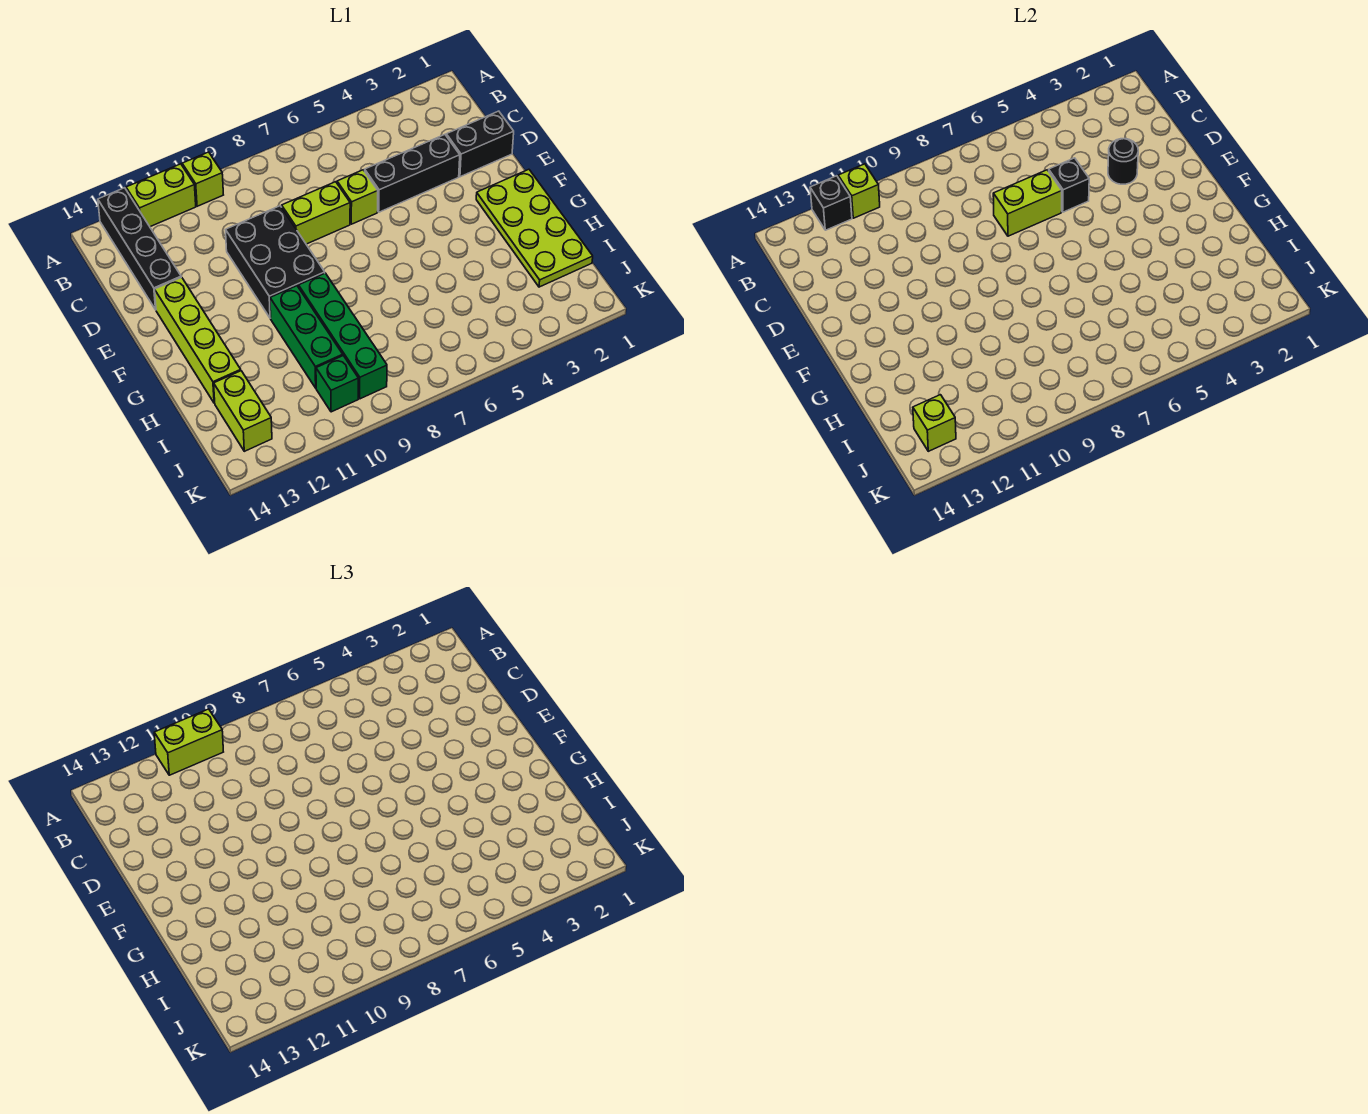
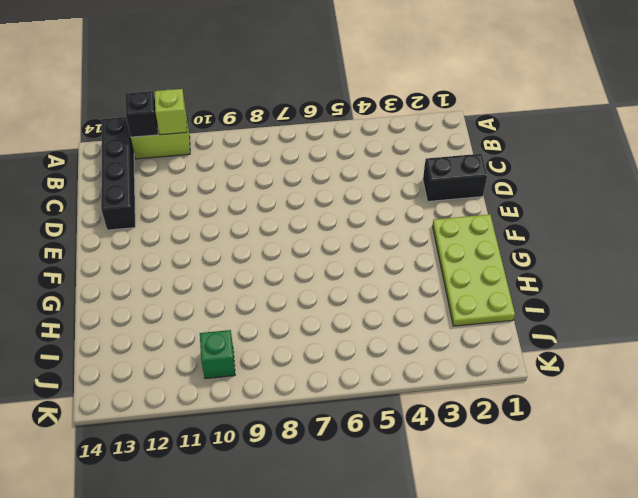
none -> lime 1x1 brick [182,152,223,206]
none -> black 1x3 brick [365,135,460,212]
none -> lime 1x1 brick [337,170,378,224]

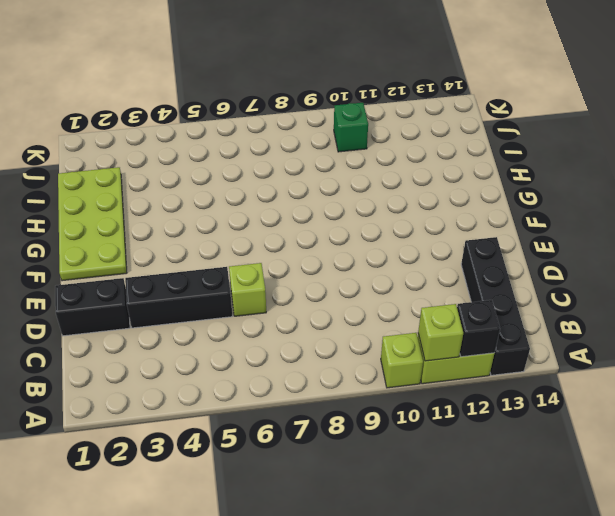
none -> lime 1x2 brick [282,182,350,244]
none -> black 2x3 brick [226,206,325,318]
none -> lime 1x4 brick [155,277,241,403]

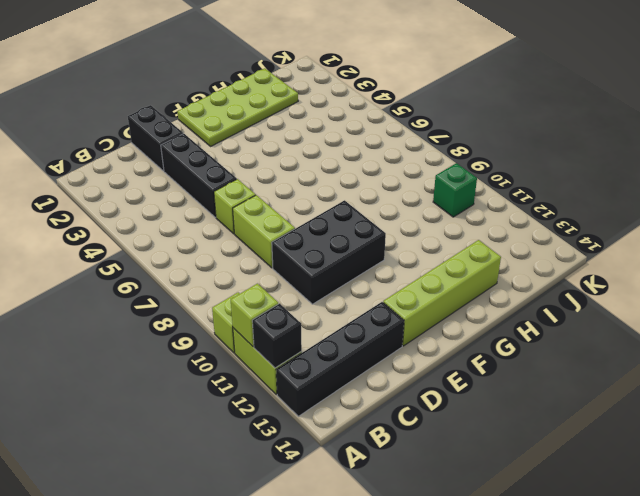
none -> green 1x4 brick [299,273,387,399]
none -> green 1x3 brick [270,286,343,388]
none -> lime 1x2 brick [214,371,272,451]

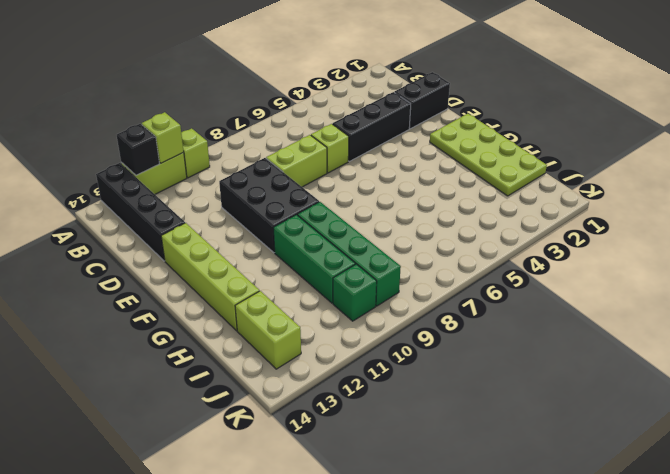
none -> black 1x1 round brick [1108,139,1138,184]
none -> black 1x1 brick [1049,158,1089,212]
none -> lime 1x2 brick [993,170,1062,236]

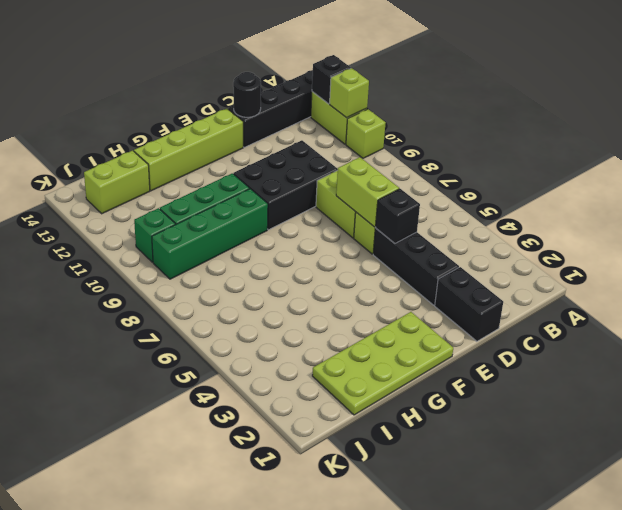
black 1x1 round brick [233,72,261,117] -> black 1x1 round brick moved to [1108,139,1138,184]
none -> lime 1x1 brick [913,395,956,451]
none -> lime 1x2 brick [154,709,223,775]

